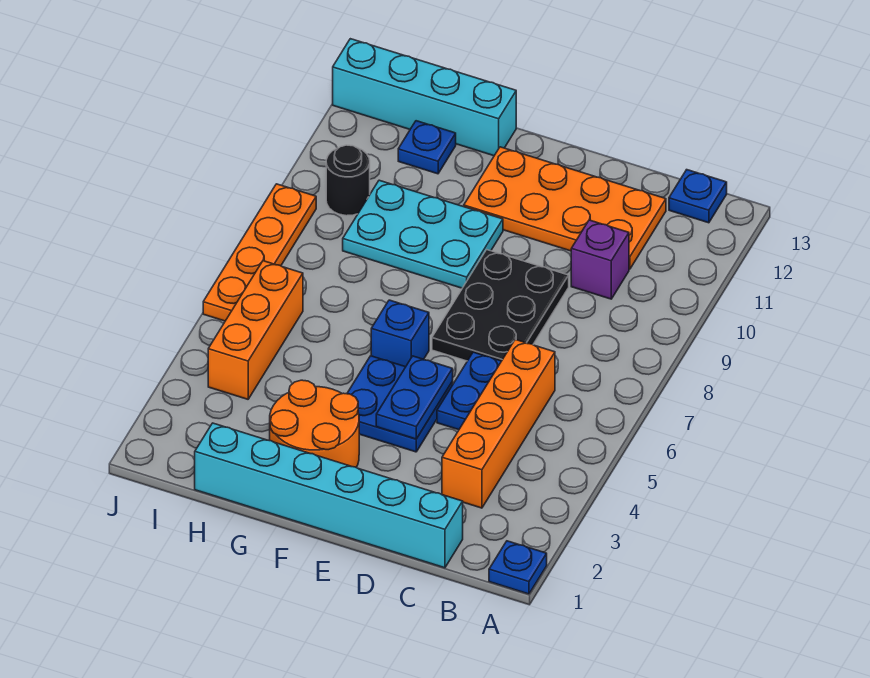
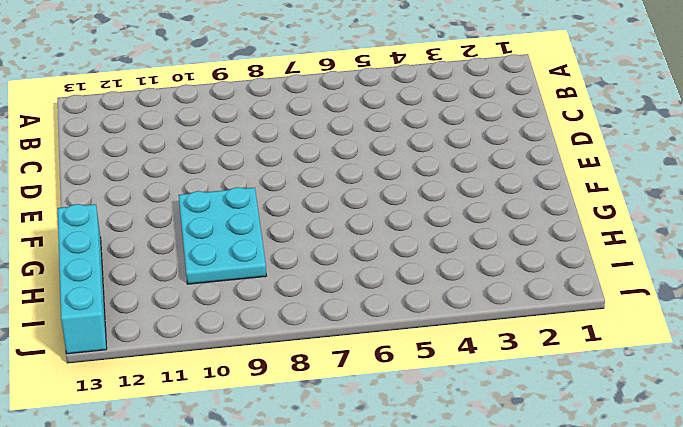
none -> blue 1x1 plate [489,541,547,594]
none -> blue 1x1 plate [669,170,727,223]
none -> cyan 1x6 brick [195,423,463,568]

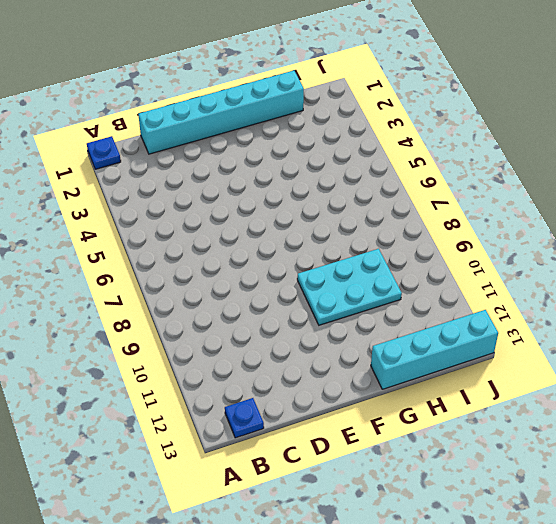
none -> orange 1x4 brick [442,340,555,508]
none -> purple 1x1 brick [571,220,629,299]
none -> orange 2x4 plate [464,147,666,269]

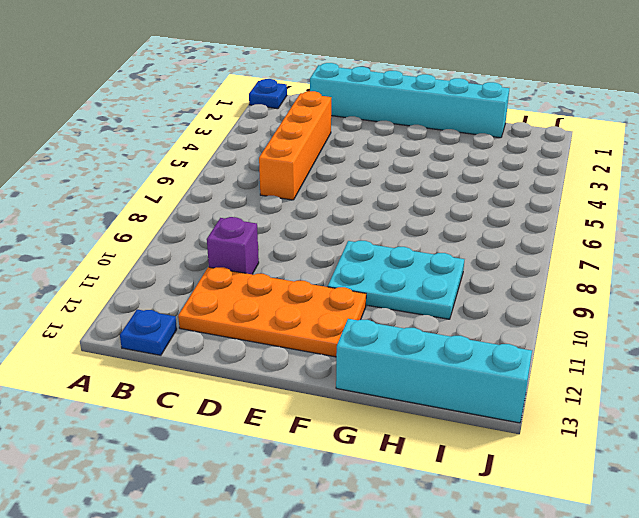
none -> blue 1x2 plate [437,352,501,430]
none -> black 2x3 plate [432,250,569,361]
none -> blue 2x2 plate [347,356,453,452]

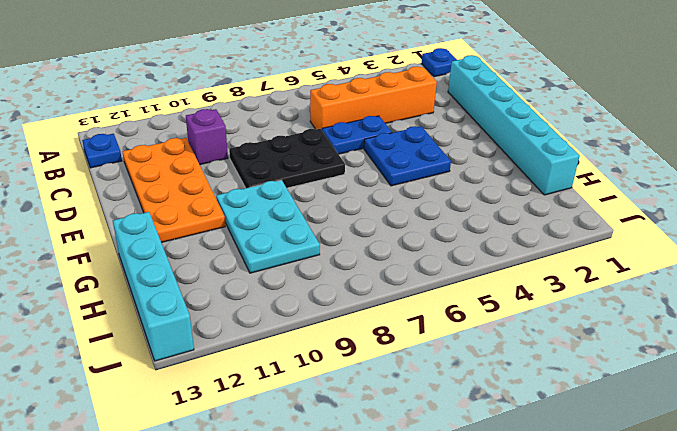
none -> orange 2x2 round brick [270,380,359,467]
none -> blue 1x1 brick [371,300,429,367]
none -> blue 1x1 plate [398,121,456,174]

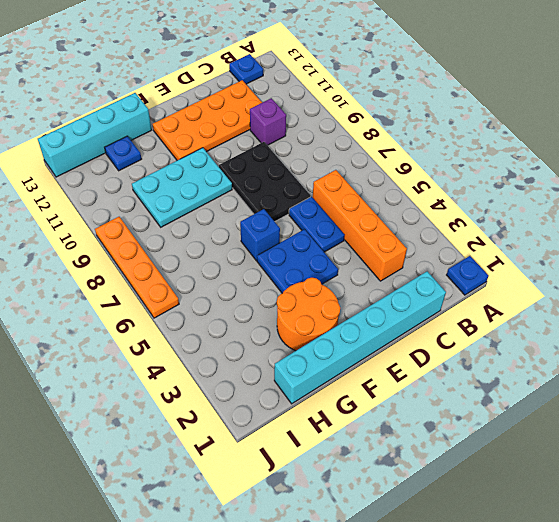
none -> orange 1x3 brick [208,261,303,399]
none -> black 1x1 round brick [326,145,370,216]
none -> blue 1x2 plate [376,356,453,439]

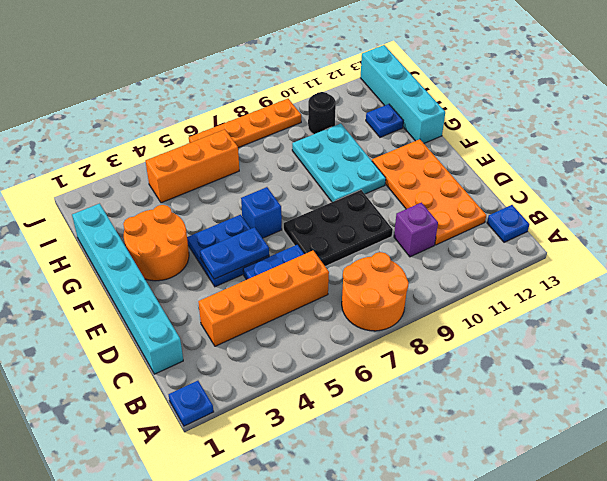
orange 2x2 round brick [342,252,409,331] -> none

